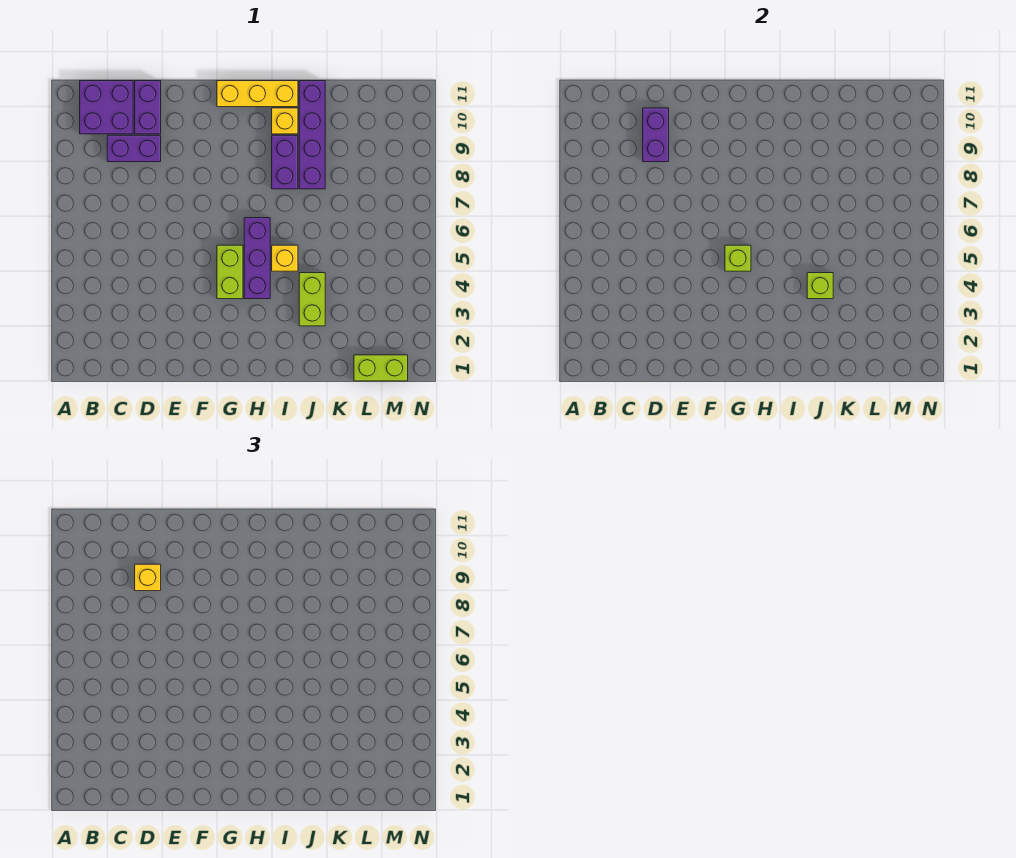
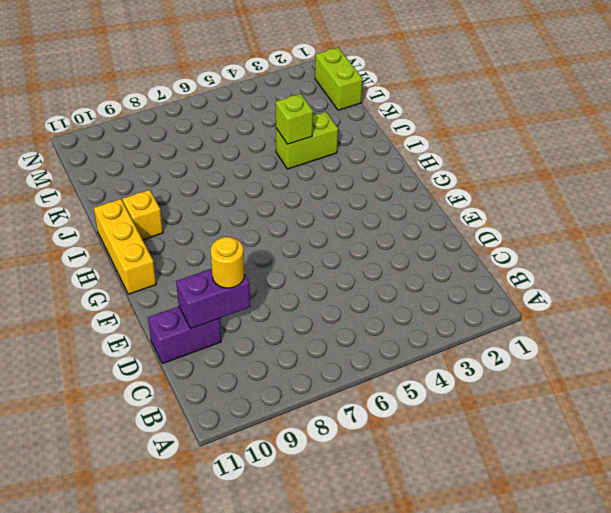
yellow 1x1 round brick [211,237,244,288] -> yellow 1x1 brick [135,564,161,591]
none -> purple 2x2 brick [80,81,133,134]
none -> purple 1x2 brick [107,135,161,162]
none -> lime 1x2 brick [217,245,243,299]

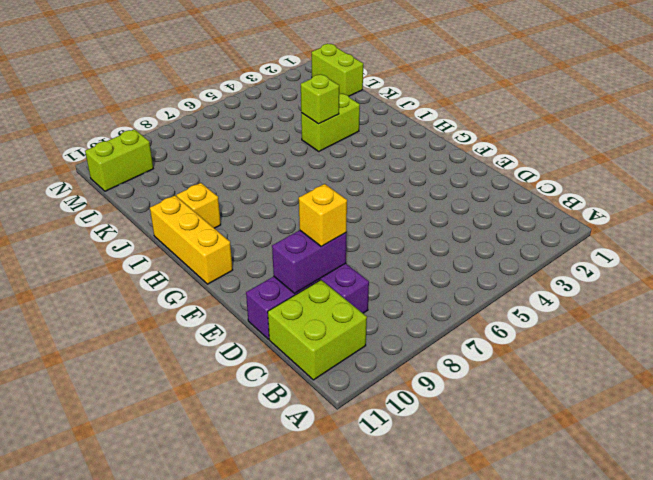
lime 2x2 brick [268,280,367,380] -> purple 2x2 brick [80,81,133,134]
lime 1x2 brick [85,129,153,191] -> lime 1x2 brick moved to [217,245,243,299]
none -> purple 1x3 brick [244,218,270,299]
none -> yellow 1x1 brick [272,245,298,271]
none -> purple 1x2 brick [272,135,298,189]

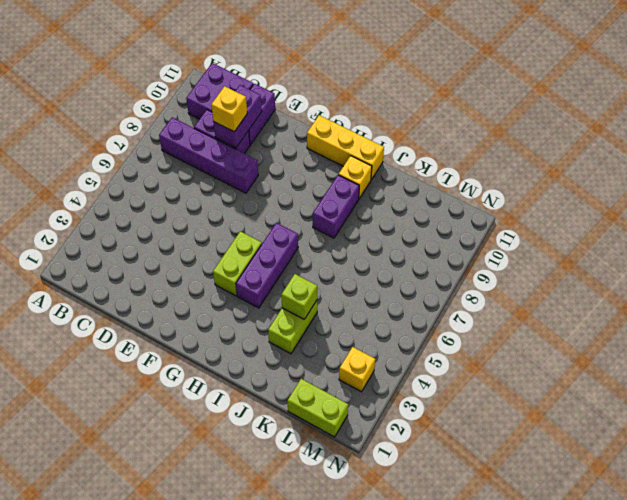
purple 1x4 brick [159,117,258,193] -> purple 1x4 brick turned to [299,81,325,189]
yellow 1x1 brick [339,347,375,392] -> yellow 1x1 brick moved to [272,245,298,271]
none -> lime 1x1 brick [725,245,751,271]

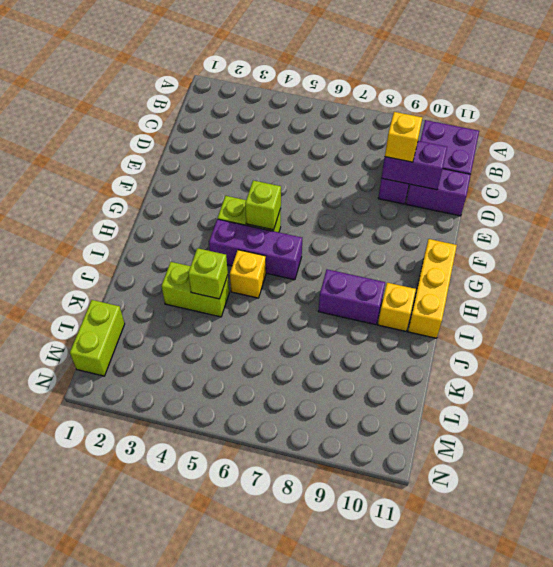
none -> purple 1x4 brick [299,81,325,189]

